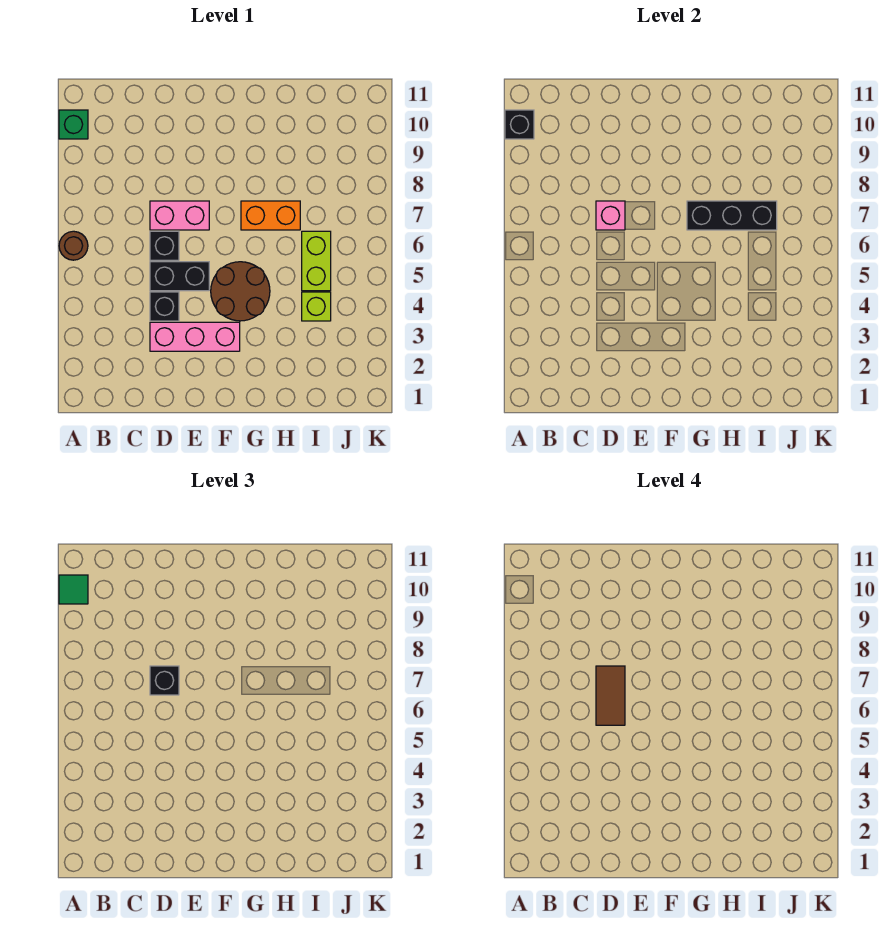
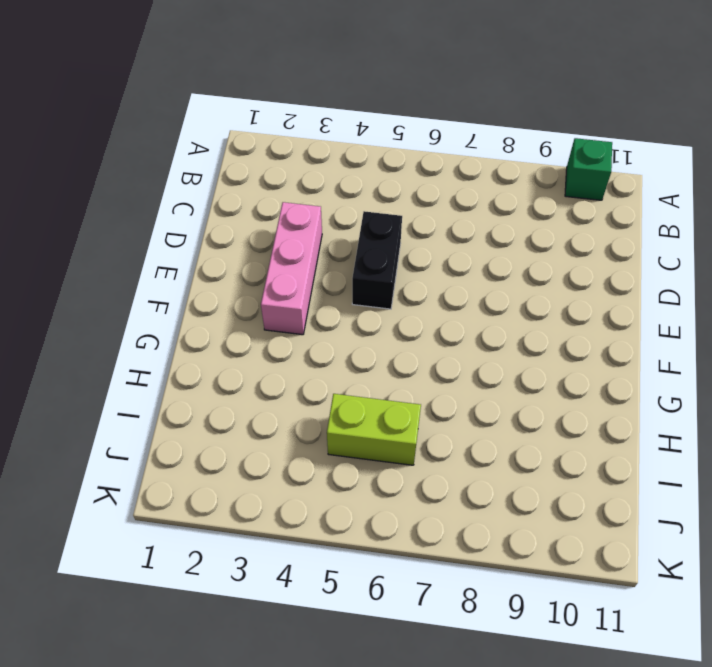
none -> brown 1x1 round brick [59,231,88,260]
none -> black 1x1 brick [150,292,179,321]
none -> black 1x1 brick [150,231,179,260]

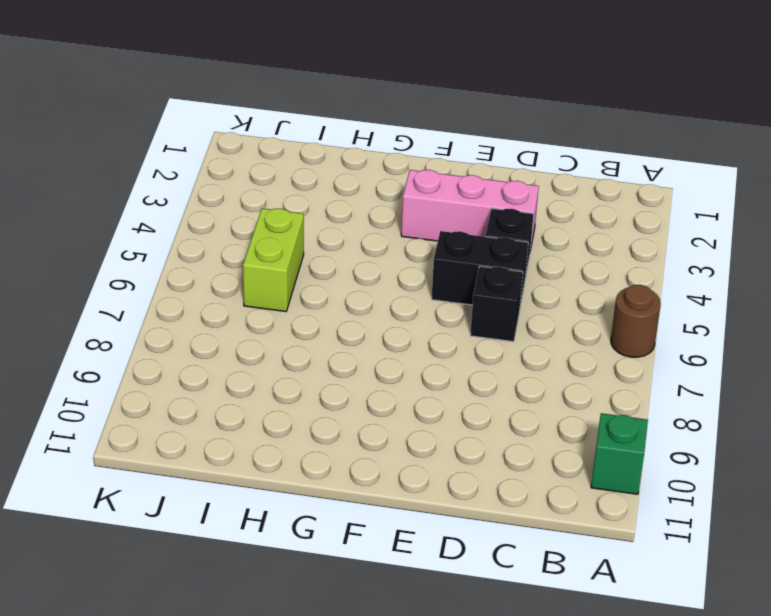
none -> pink 1x2 brick [150,201,209,230]
none -> brown 2x2 round brick [211,262,270,321]
none -> orange 1x2 brick [241,201,300,230]

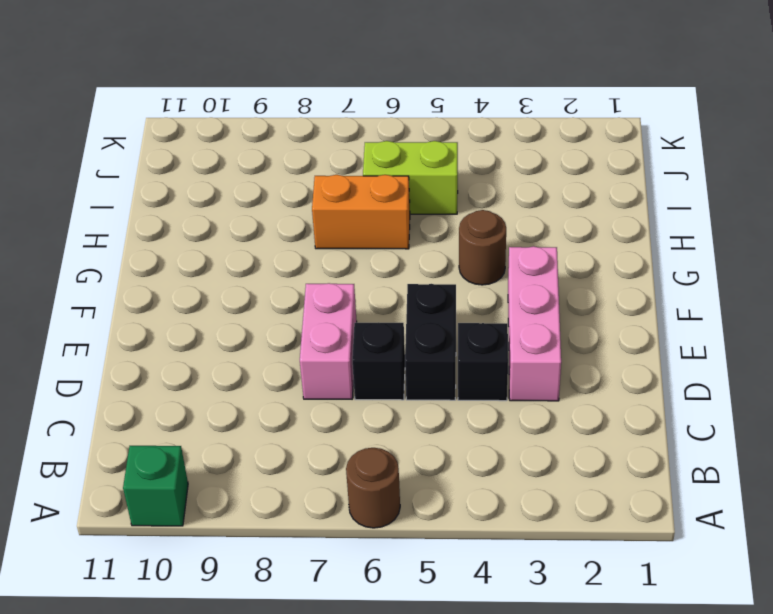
brown 1x1 round brick [459,210,506,285] -> brown 2x2 round brick [211,262,270,321]
orange 1x2 brick [312,175,410,249] -> orange 1x2 brick turned to [241,201,300,230]
none -> lime 1x1 brick [302,292,331,321]
none -> black 1x1 brick [505,110,534,139]
none -> pink 1x1 brick [596,201,625,230]

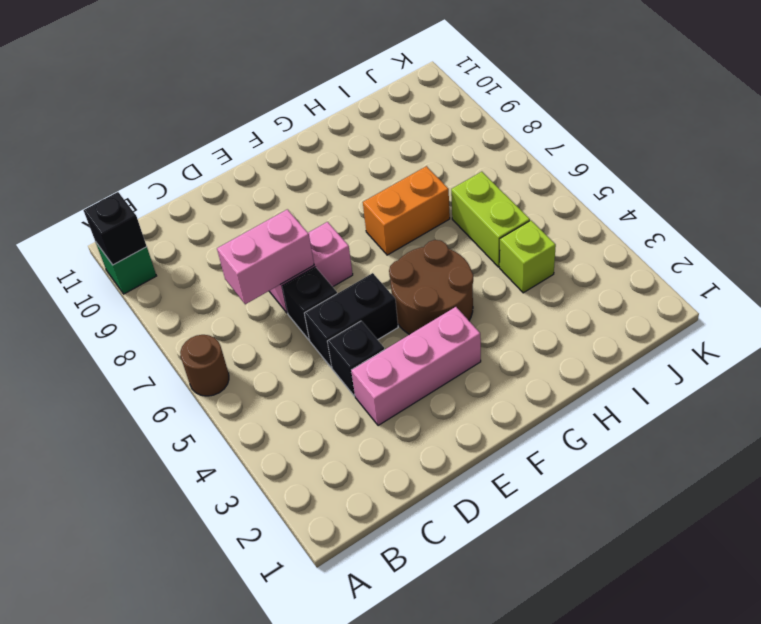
pink 1x2 brick [217,209,314,304] -> pink 1x1 brick [596,201,625,230]
none -> black 1x3 brick [687,201,777,230]
none -> green 1x1 tile [59,575,88,604]
none -> black 1x1 brick [150,666,179,695]

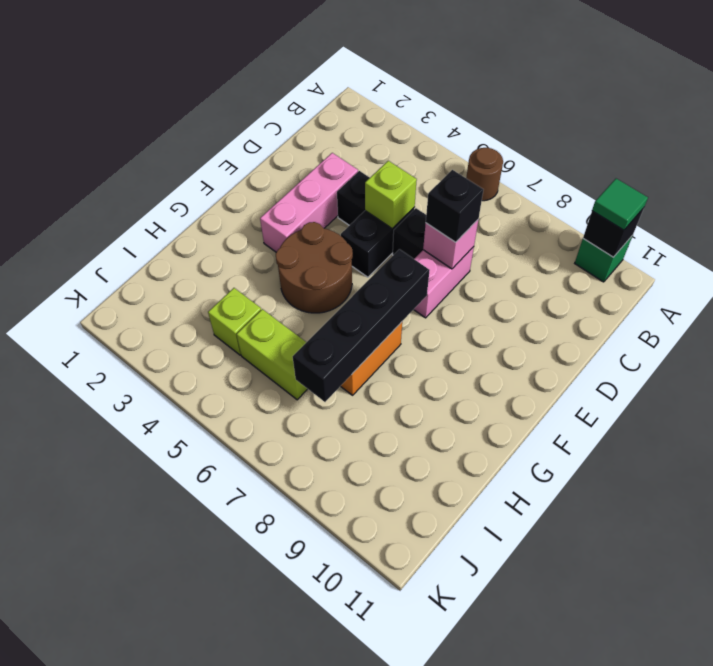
lime 1x1 brick [365,161,417,229] -> none
black 1x4 brick [293,249,430,402] -> black 1x3 brick [687,201,777,230]
none -> brown 1x2 tile [596,666,625,725]

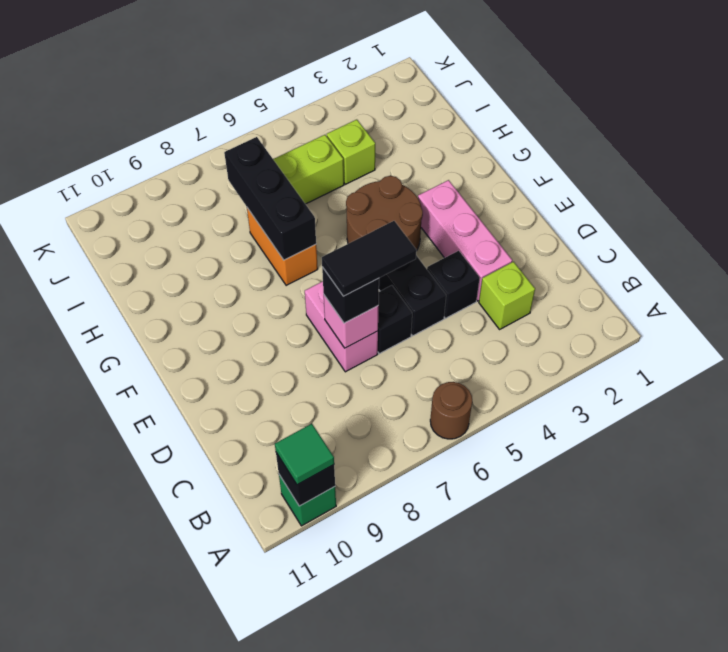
lime 1x1 brick [479,262,535,329] -> none
black 1x2 tile [322,221,416,296] -> brown 1x2 tile [596,666,625,725]

